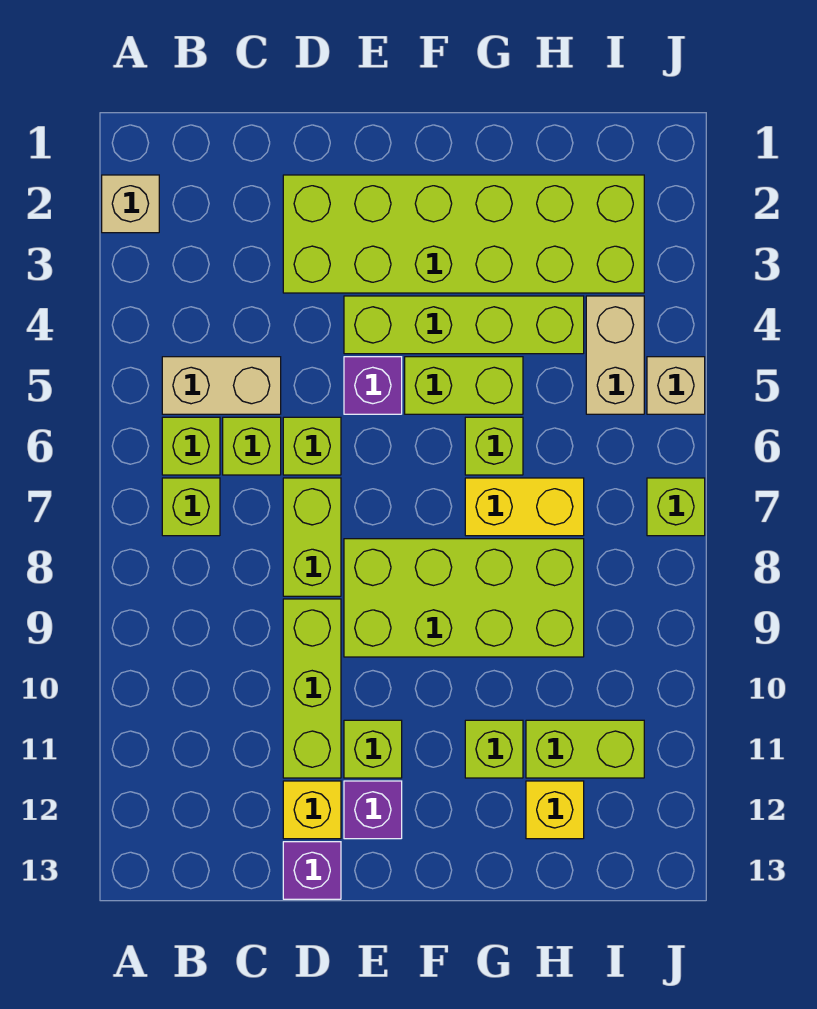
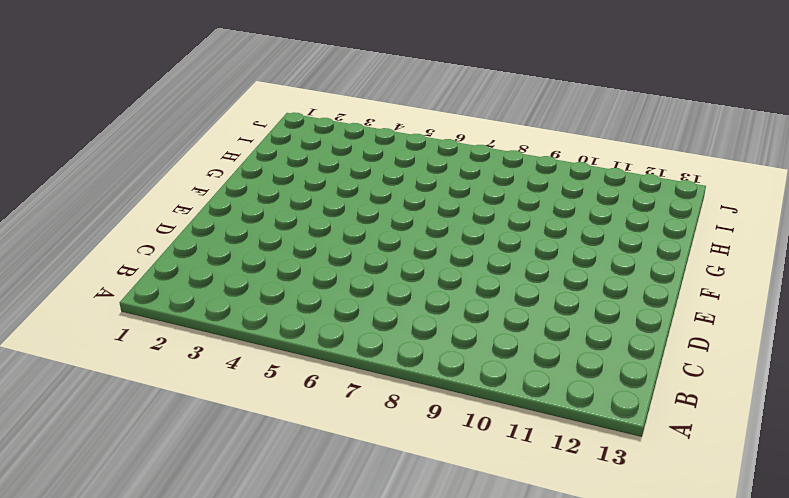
none -> tan 1x1 brick [102,175,159,233]
none -> tan 1x2 brick [162,357,281,414]
none -> lime 1x1 brick [162,417,220,475]

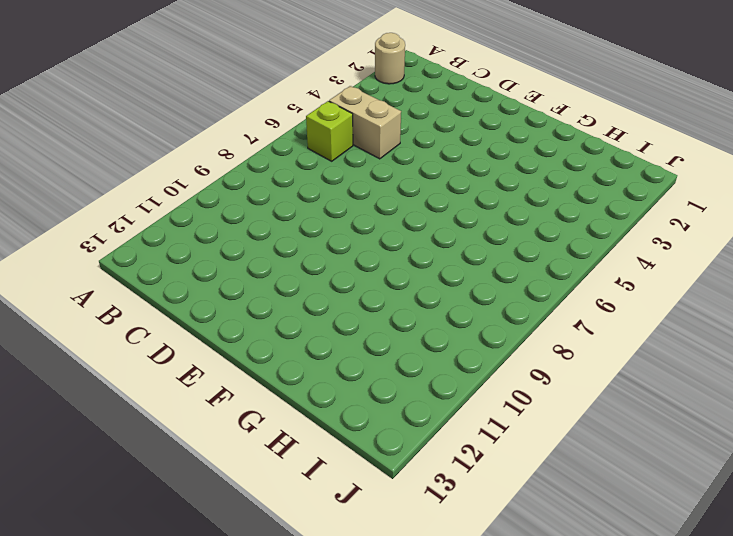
tan 1x1 round brick [375,33,405,84] -> tan 1x1 brick [102,175,159,233]
none -> lime 1x1 brick [162,478,220,536]
none -> lime 1x1 brick [223,417,281,475]
none -> lime 2x6 brick [283,175,644,293]

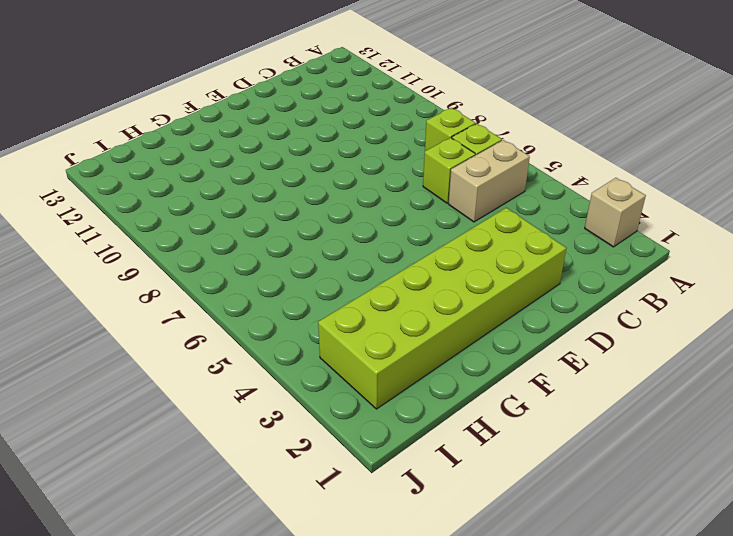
none -> lime 1x1 brick [283,417,341,475]
none -> lime 1x2 brick [283,478,341,596]
none -> lime 1x3 brick [283,599,341,778]

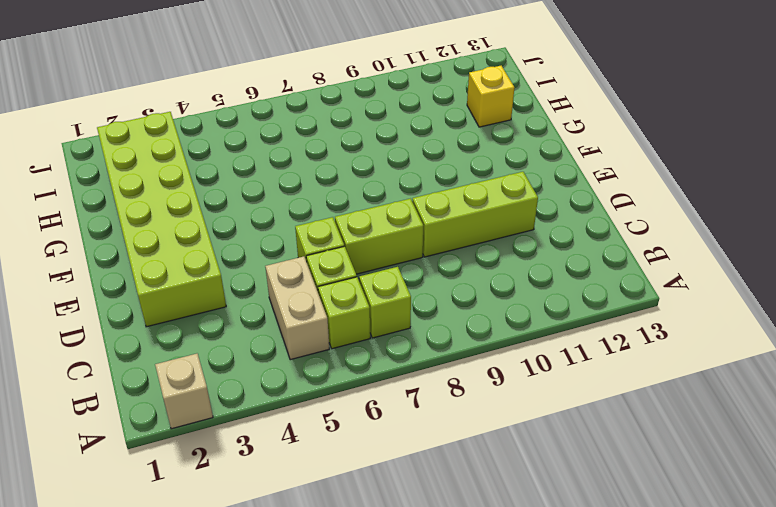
none -> yellow 1x1 brick [283,781,341,839]
none -> purple 1x1 brick [283,842,341,899]
none -> lime 1x4 brick [344,296,584,354]

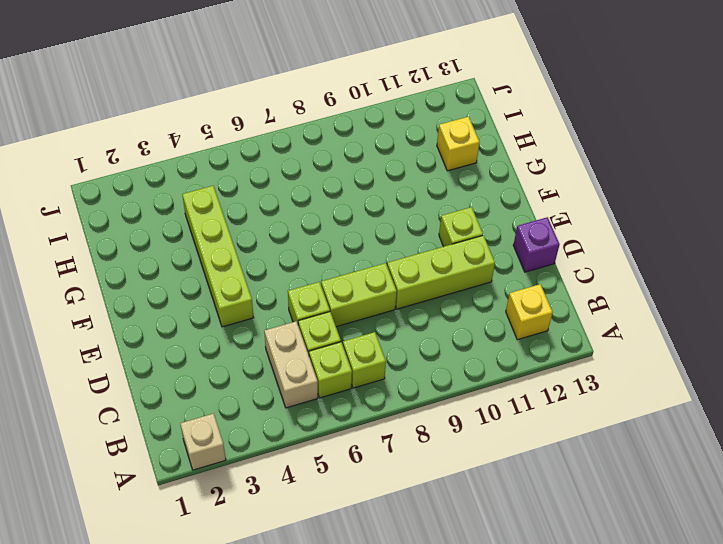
yellow 1x1 brick [506,284,553,340] -> yellow 1x1 brick moved to [283,781,341,839]
none -> lime 2x6 brick [283,175,644,293]
none -> purple 1x1 brick [344,357,402,414]
none -> lime 2x4 brick [344,539,584,657]

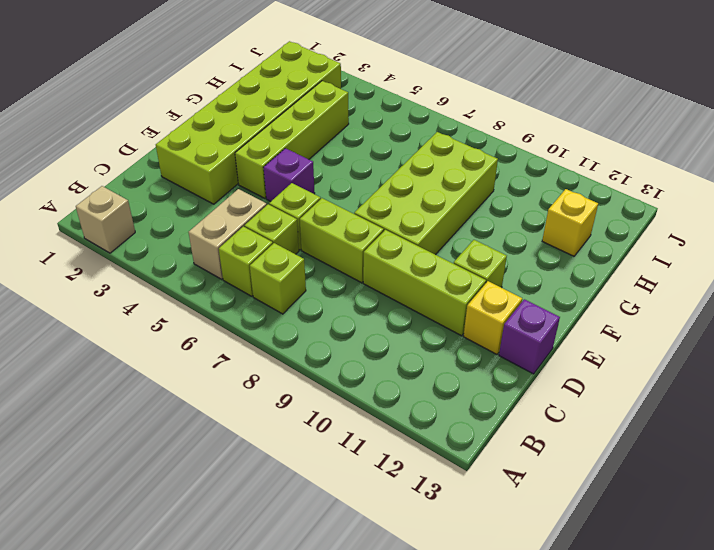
none -> purple 1x1 brick [344,781,402,839]
none -> lime 1x2 brick [405,357,523,414]
none -> lime 1x1 brick [465,417,523,475]

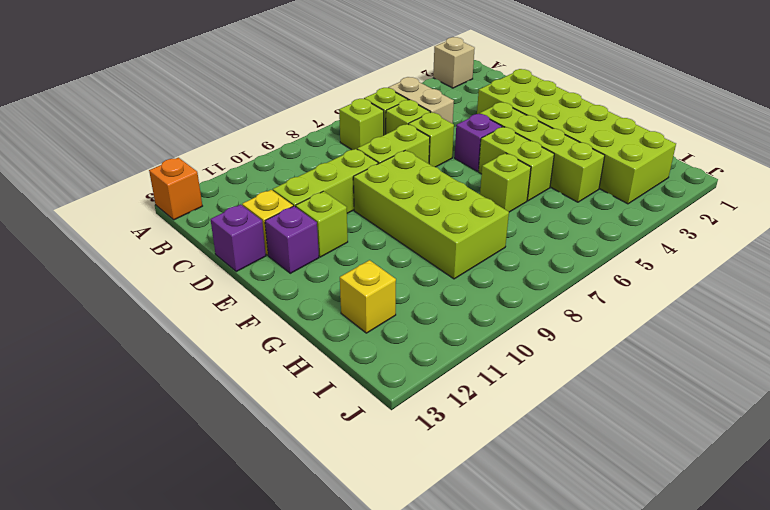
orange 1x1 brick [149,158,202,220] -> none
none -> yellow 1x2 brick [465,478,584,536]
none -> lime 1x1 brick [465,720,523,778]
none -> lime 1x2 brick [526,720,644,778]

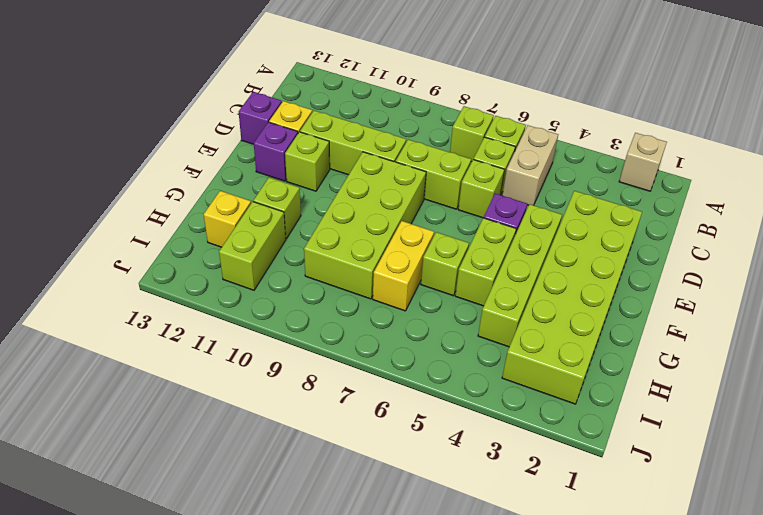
none -> tan 1x2 brick [586,296,644,414]
none -> tan 1x1 brick [647,357,705,414]
none -> lime 1x1 brick [647,478,705,536]

